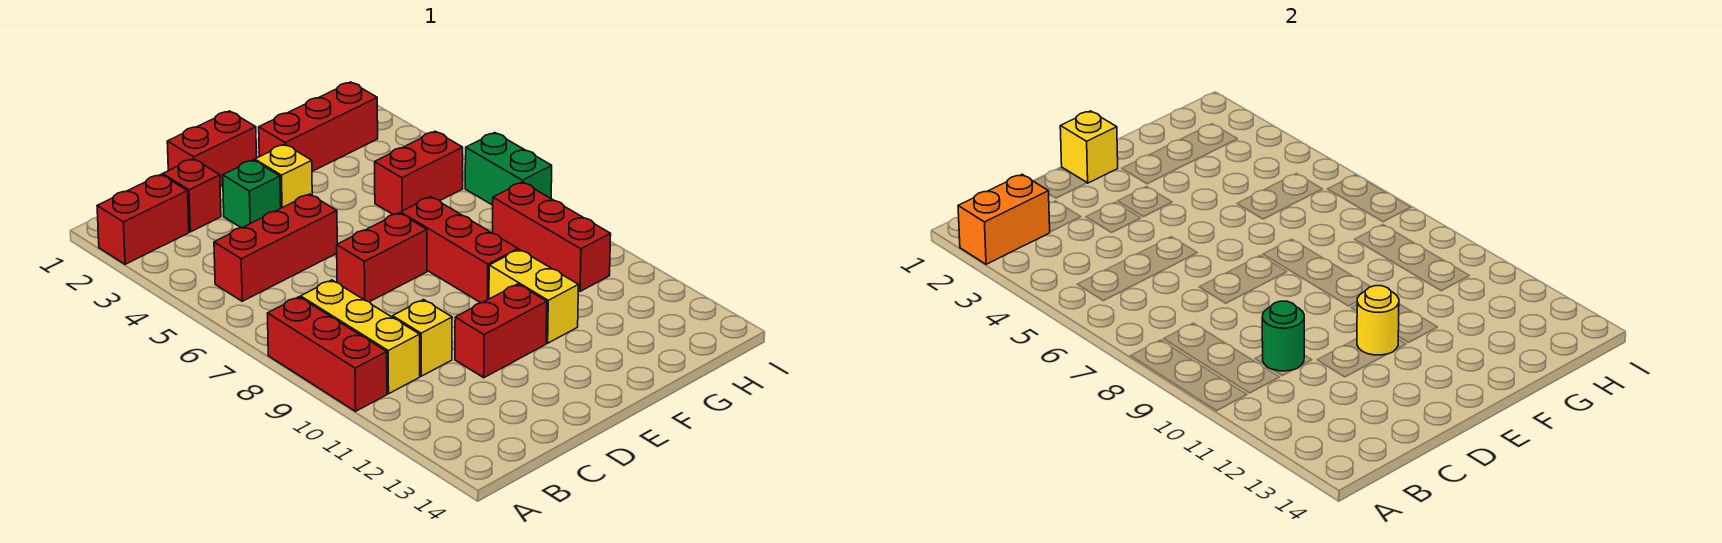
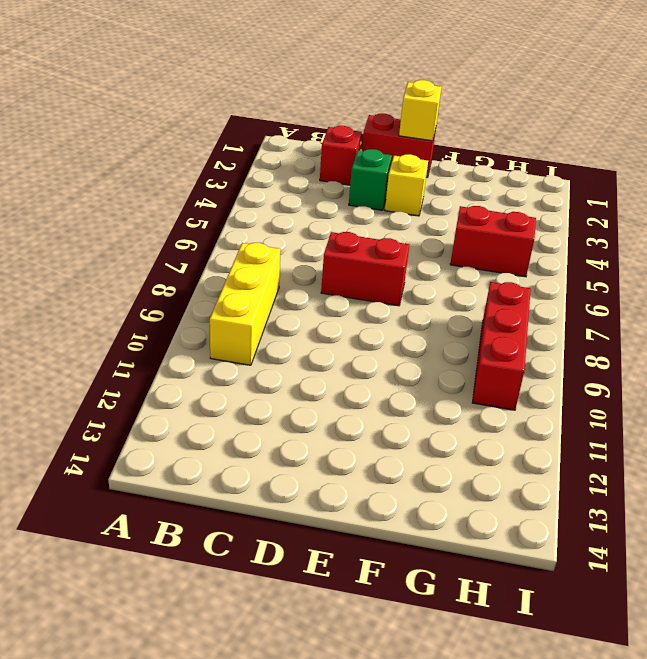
none -> red 1x2 brick [97,175,189,264]
none -> red 1x3 brick [268,297,387,411]
none -> red 1x3 brick [214,194,337,301]

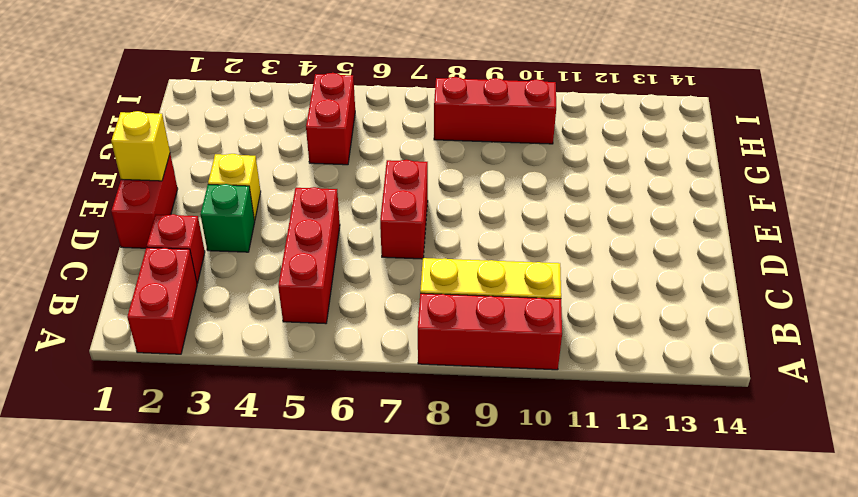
none -> yellow 1x1 brick [393,300,452,376]
none -> red 1x2 brick [455,284,547,378]
none -> red 1x3 brick [259,82,378,171]

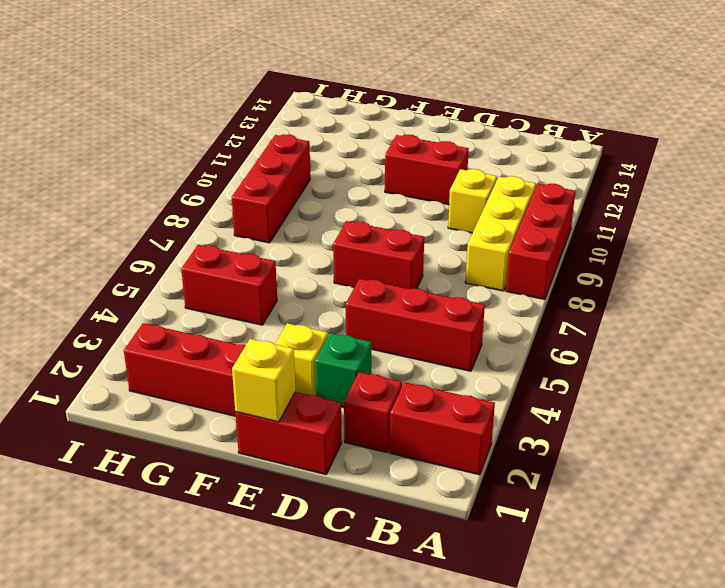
none -> red 1x3 brick [401,197,518,303]
none -> yellow 1x2 brick [489,249,578,343]
none -> green 1x2 brick [465,133,552,205]

